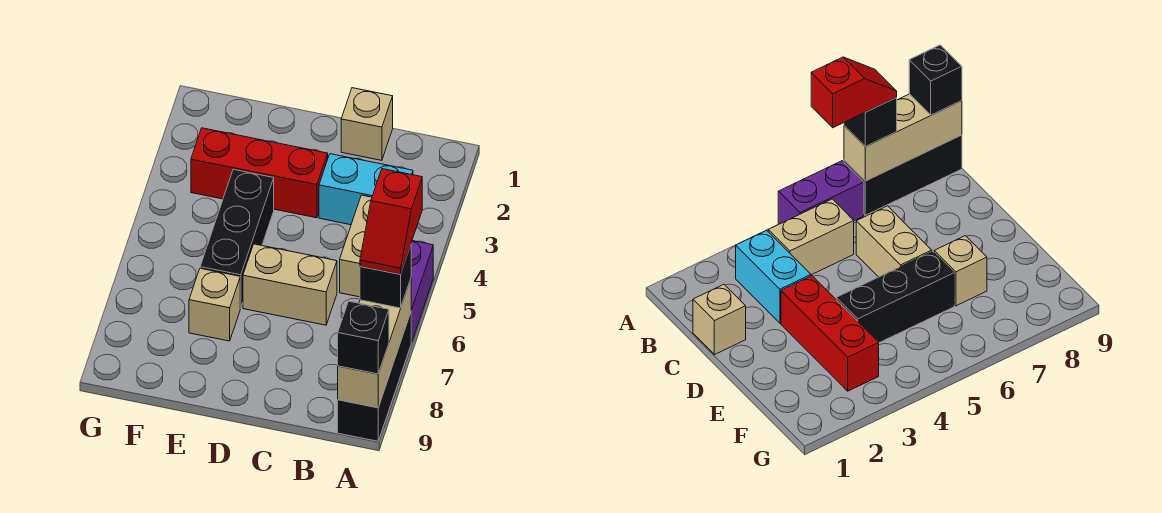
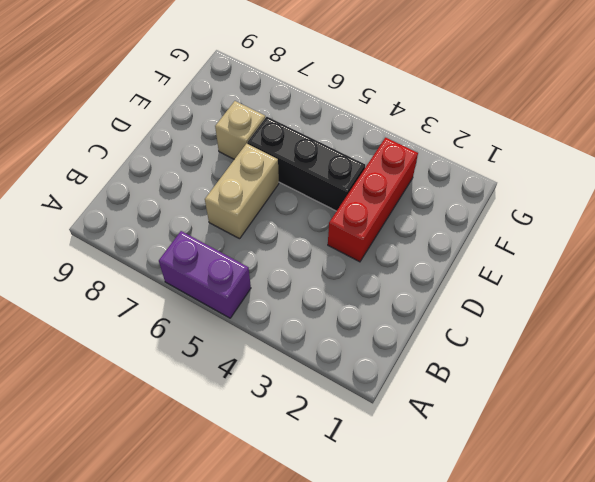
none -> black 1x3 brick [338,313,411,441]
none -> cyan 1x2 brick [319,154,413,225]
none -> tan 1x2 brick [340,195,372,297]

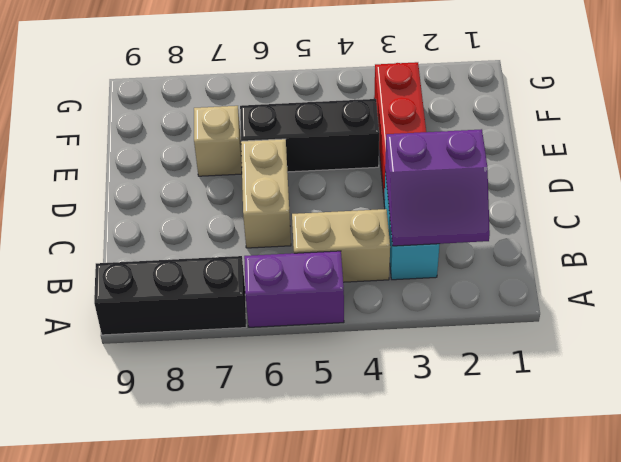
purple 2x2 slope [385,129,490,246] -> none
none -> tan 1x1 brick [341,88,393,160]
none -> tan 1x3 brick [338,279,411,408]
none -> black 1x1 brick [360,245,411,308]

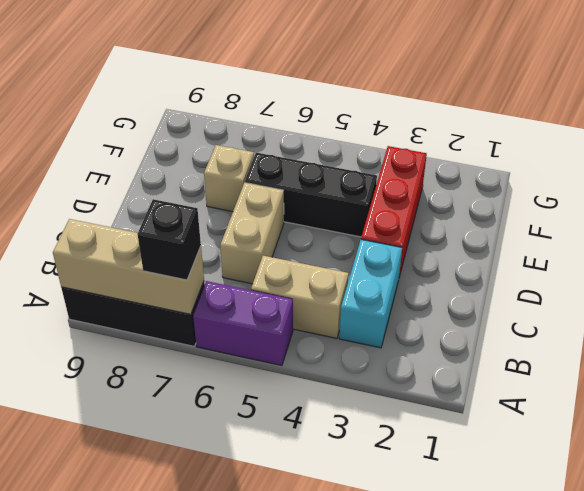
none -> tan 1x1 brick [341,88,393,160]
none -> black 1x1 brick [338,301,389,374]
none -> red 1x2 slope [360,169,422,274]

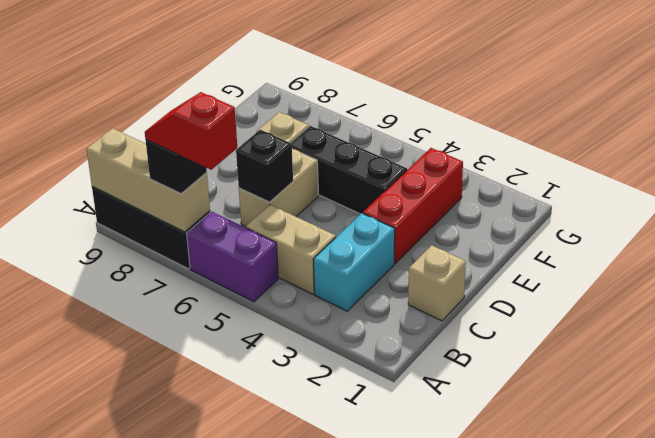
black 1x1 brick [236,130,293,202] -> black 1x1 brick moved to [338,301,389,374]

